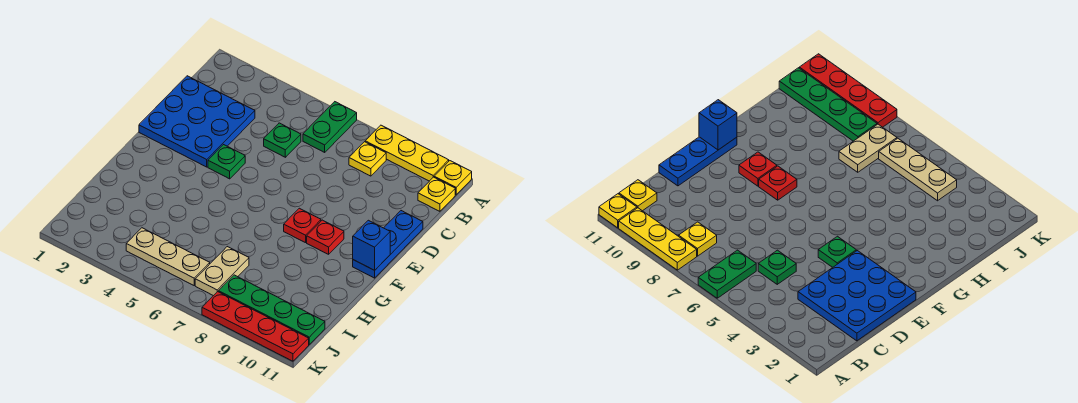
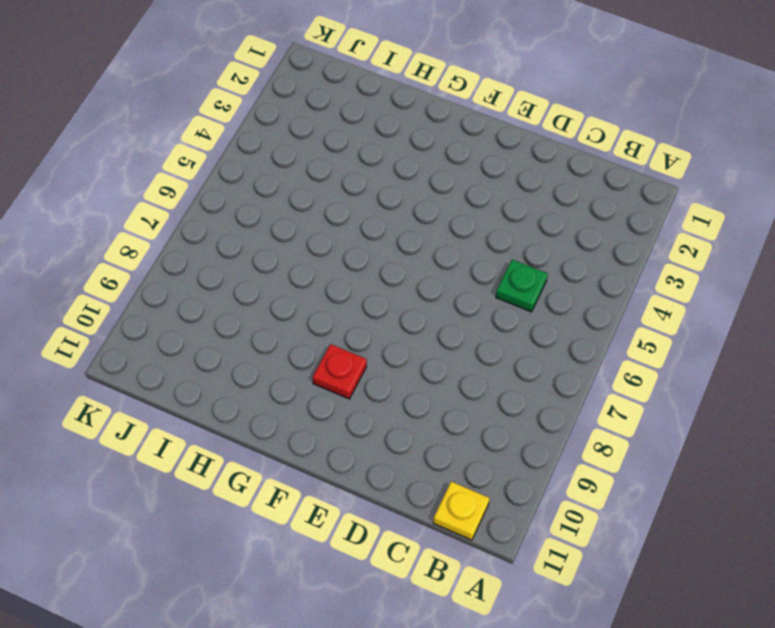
none -> green 1x2 plate [303,102,357,152]
none -> yellow 1x3 plate [365,125,449,181]
none -> yellow 1x1 plate [434,161,472,195]

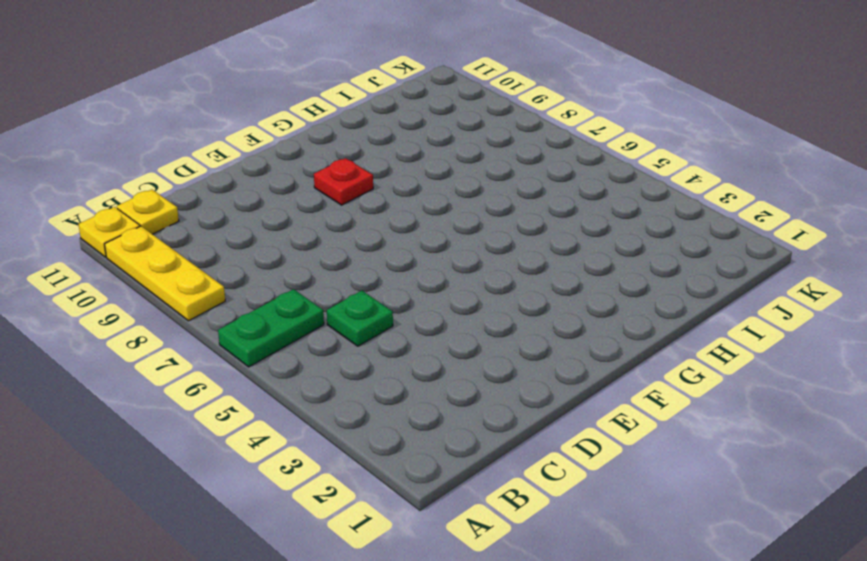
none -> yellow 1x1 plate [349,142,386,176]
none -> blue 3x3 plate [139,76,255,167]
none -> blue 1x3 plate [353,211,423,278]

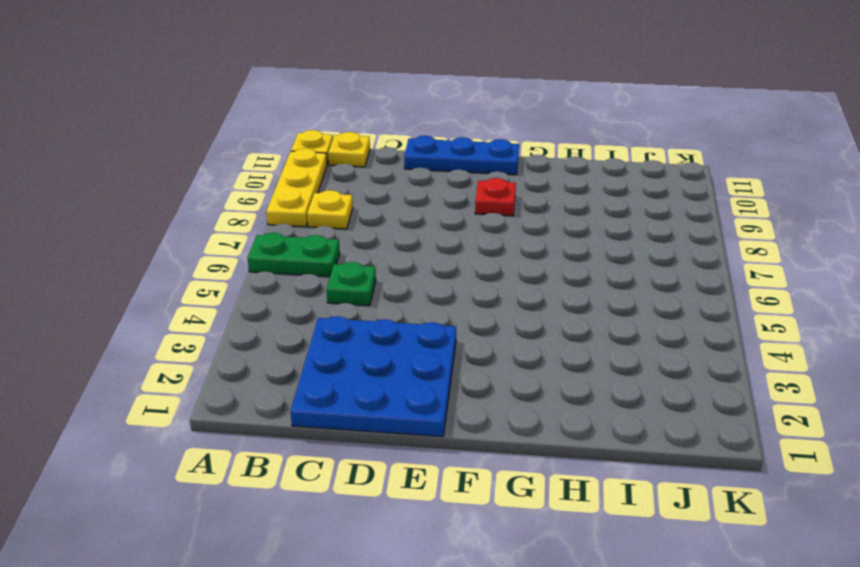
none -> green 1x1 plate [208,145,245,179]
none -> red 1x1 plate [284,208,321,243]
none -> tan 1x2 plate [195,247,249,296]

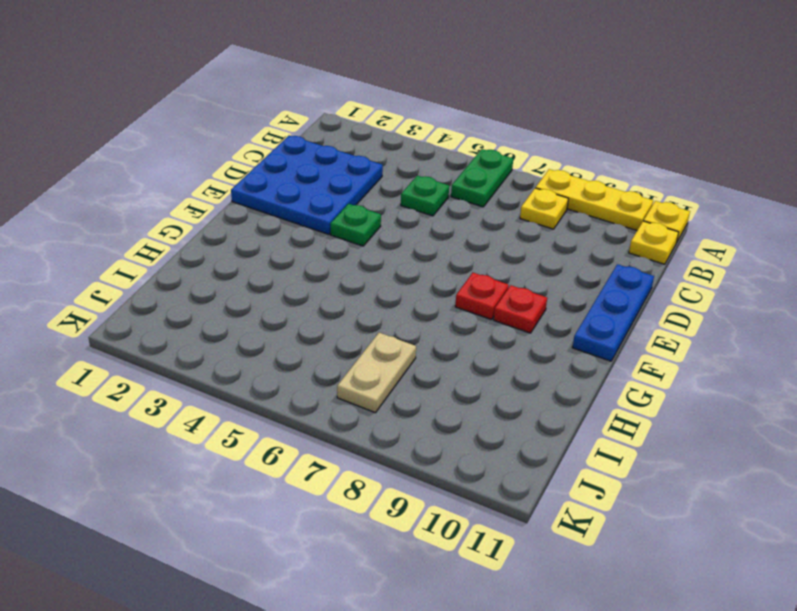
none -> tan 1x3 plate [126,228,210,285]
none -> green 1x4 plate [218,275,325,344]
none -> red 1x4 plate [202,292,309,361]

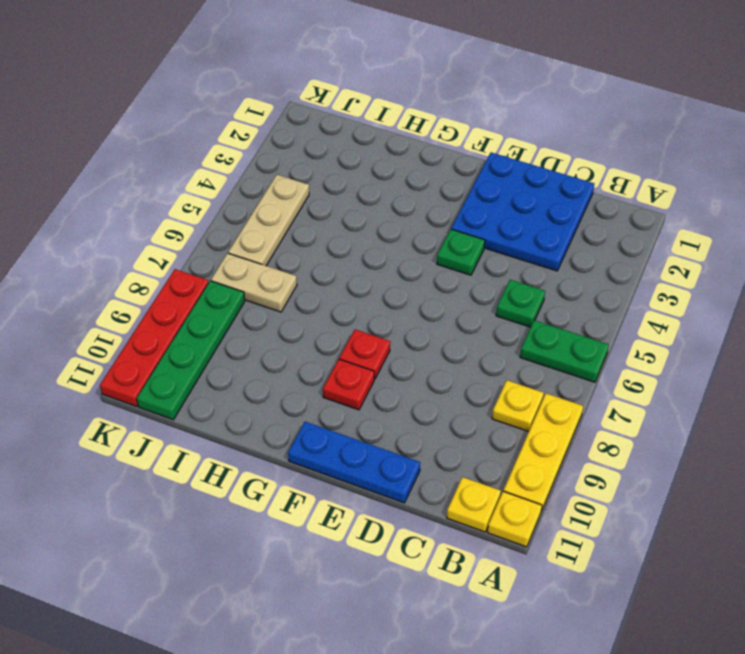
none -> blue 1x1 brick [353,220,390,270]

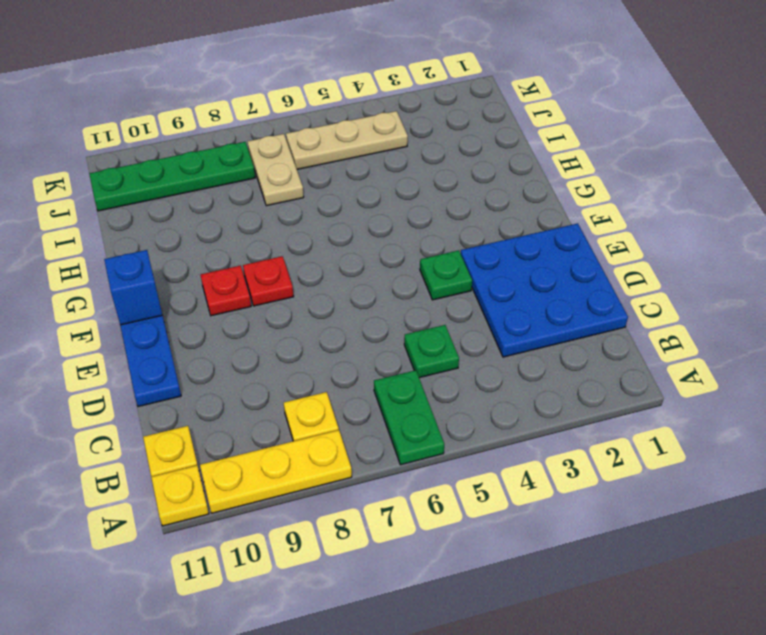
none -> red 1x4 plate [202,292,309,361]

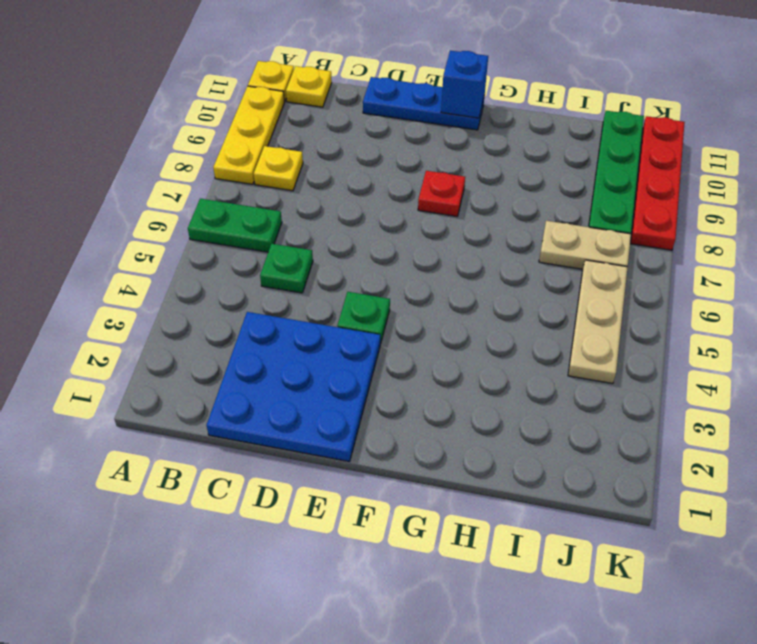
none -> red 1x1 plate [307,220,344,254]

